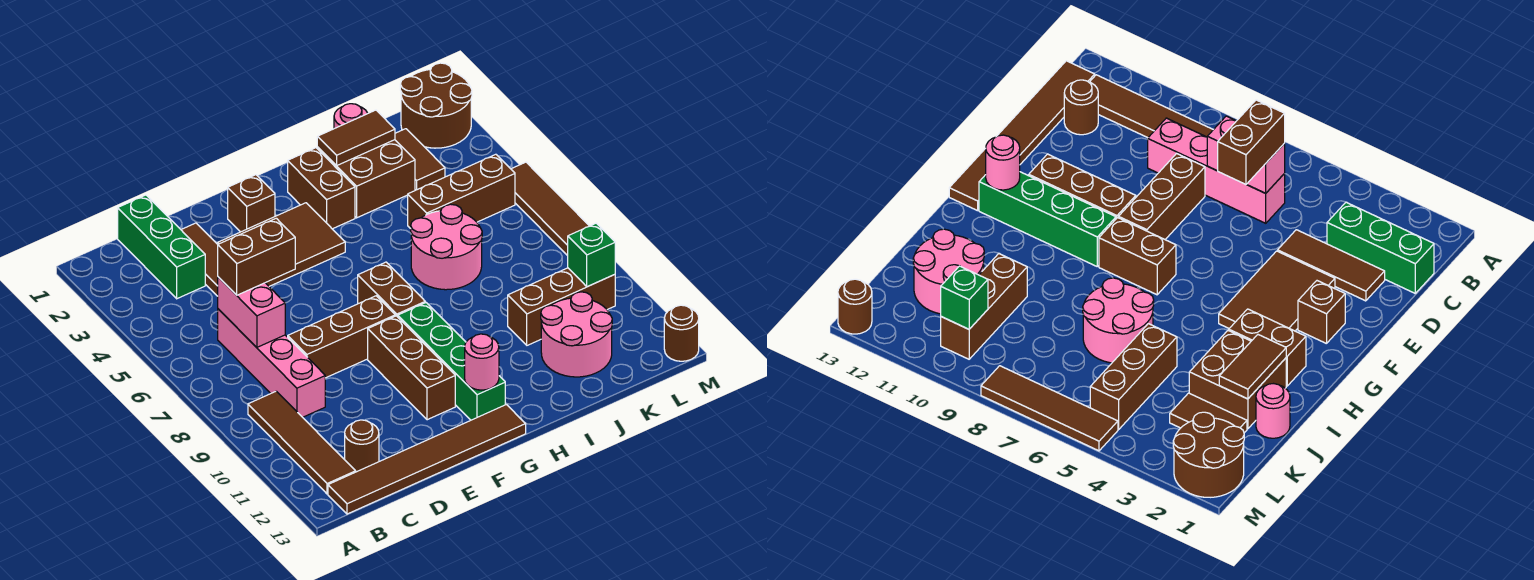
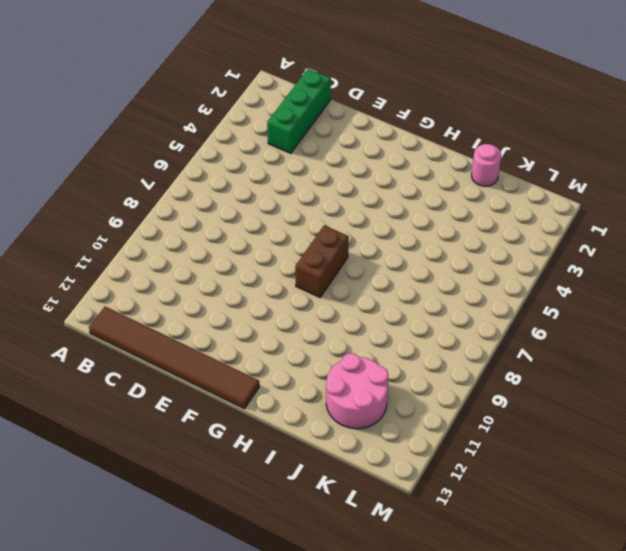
none -> brown 1x4 tile [248,391,356,494]
none -> pink 1x4 brick [218,309,325,417]
none -> brown 1x1 round brick [345,420,379,472]

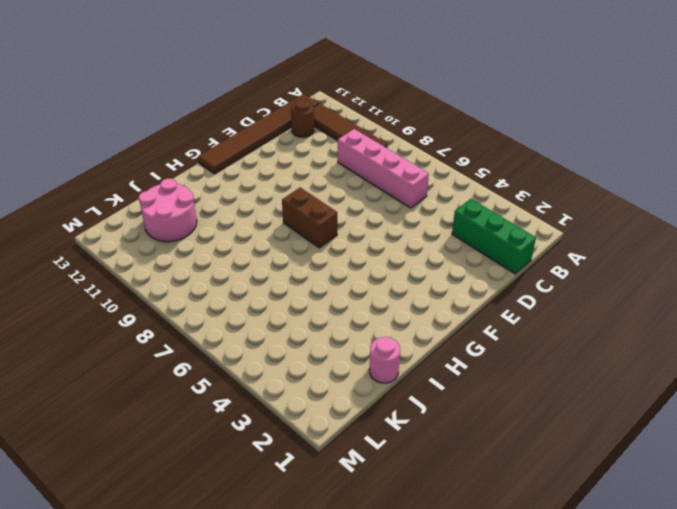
none -> brown 1x3 tile [181,223,218,296]
none -> brown 1x3 brick [288,296,395,378]
none -> brown 2x3 tile [218,203,345,286]

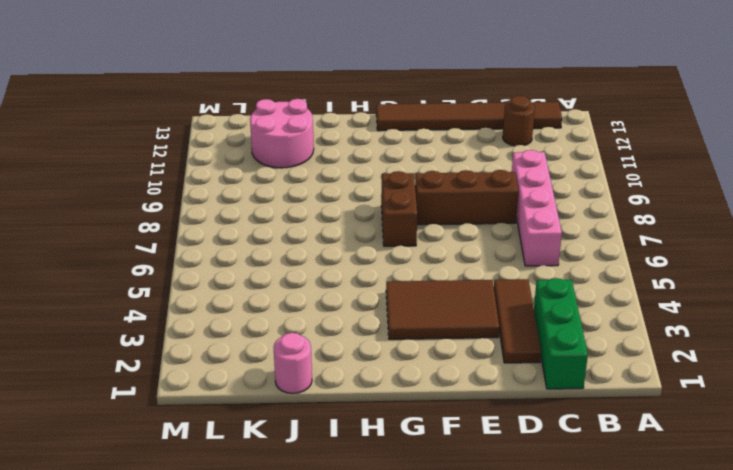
none -> brown 1x4 tile [248,391,356,494]
none -> brown 1x1 brick [228,175,275,232]
none -> brown 1x3 brick [368,316,455,420]

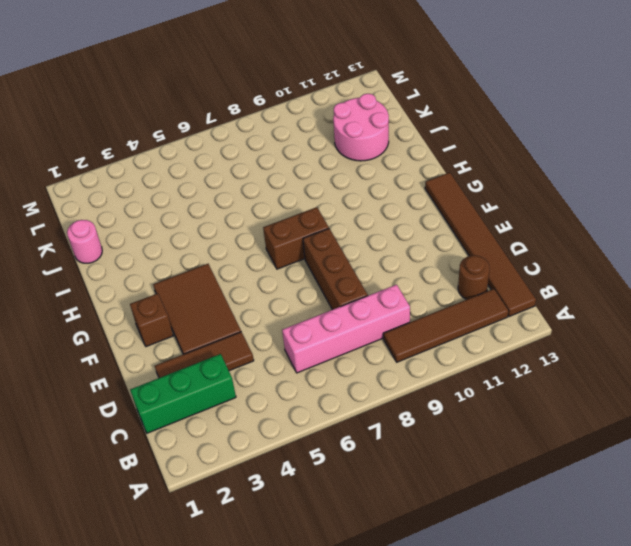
none -> brown 1x3 brick [368,316,455,420]
none -> green 1x4 brick [398,303,505,420]
none -> brown 1x2 brick [288,148,355,229]

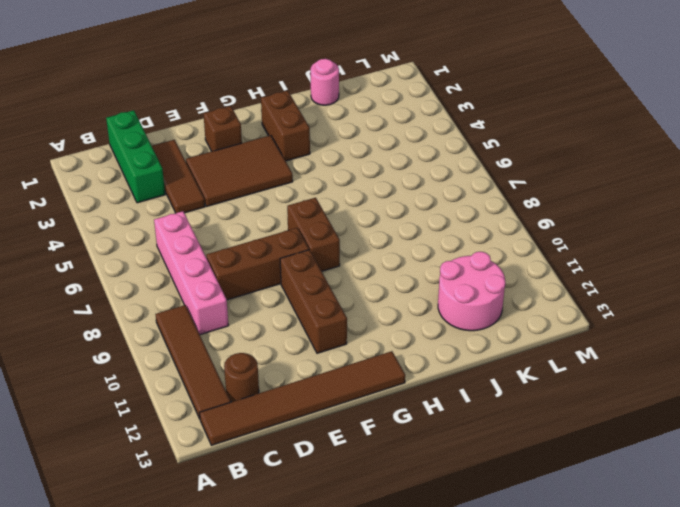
none -> green 1x4 brick [398,303,505,420]
none -> brown 2x2 brick [317,140,415,218]
none -> pink 2x2 round brick [411,204,482,290]

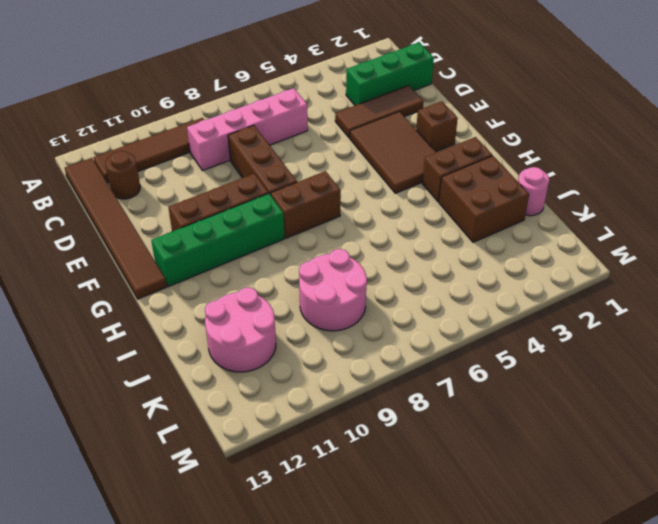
pink 2x2 round brick [299,249,367,331] -> pink 2x2 round brick moved to [411,204,482,290]
none -> brown 1x3 brick [408,154,515,229]
none -> brown 1x3 brick [508,268,615,345]
none -> brown 1x2 tile [395,129,445,190]

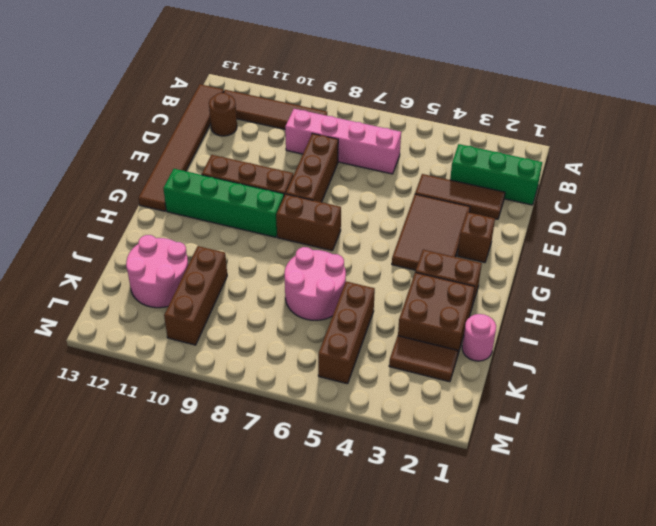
none -> brown 2x2 round brick [400,63,472,148]
none -> brown 1x4 tile [511,162,589,256]
none -> brown 1x1 round brick [664,305,699,361]

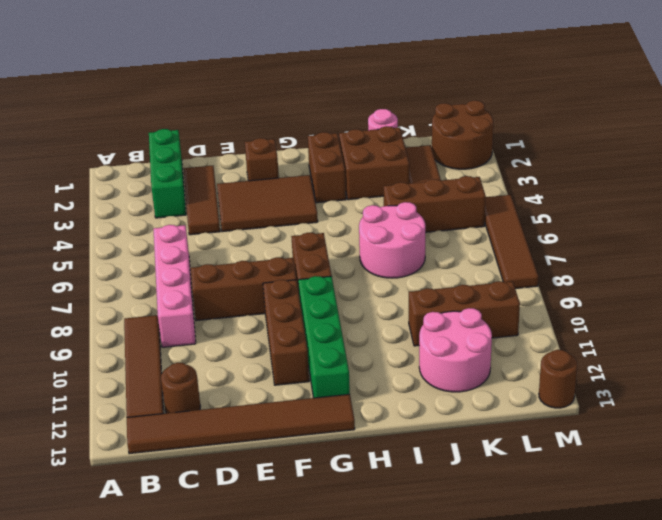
none -> pink 1x2 brick [218,277,285,347]
none -> pink 1x1 round brick [465,334,499,390]
none -> brown 1x2 tile [317,110,395,166]

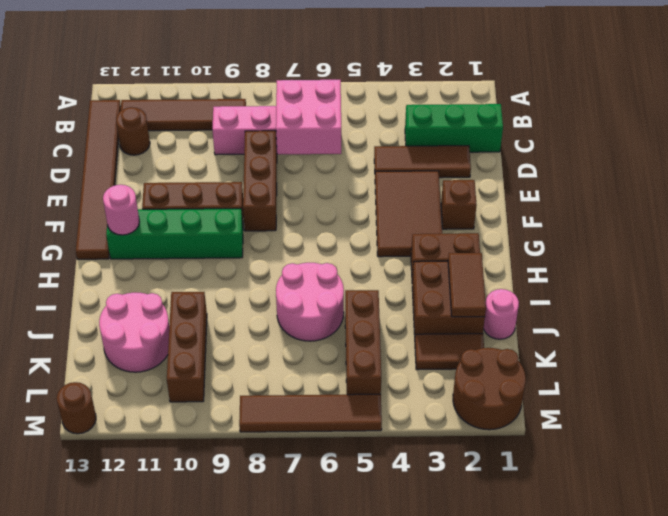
pink 2x2 brick [276,80,341,154] -> pink 1x2 brick [218,277,285,347]
none -> brown 1x2 brick [358,262,425,317]
none -> green 1x1 brick [568,223,615,287]
none -> brown 1x2 brick [218,218,295,295]

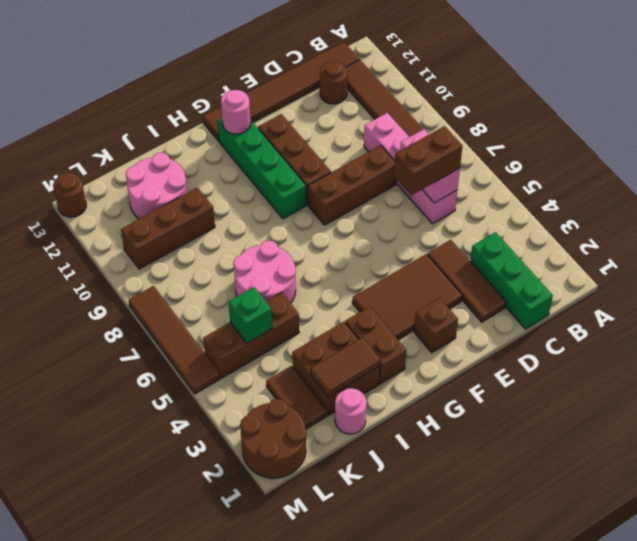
green 1x1 brick [228,287,272,343] -> green 1x1 brick moved to [568,223,615,287]
none -> brown 1x2 brick [358,262,425,317]

